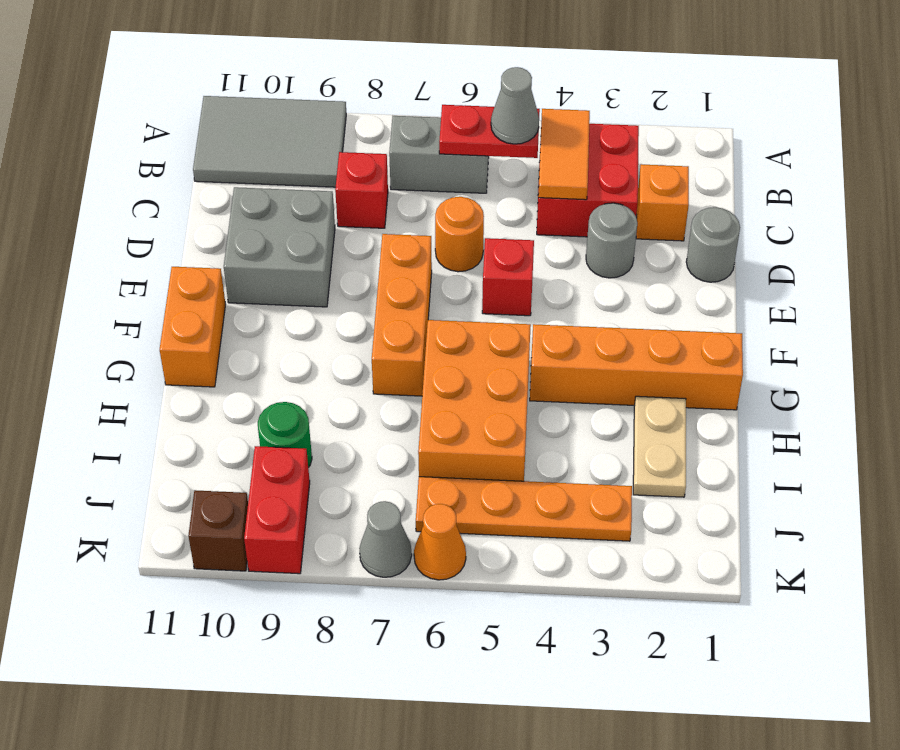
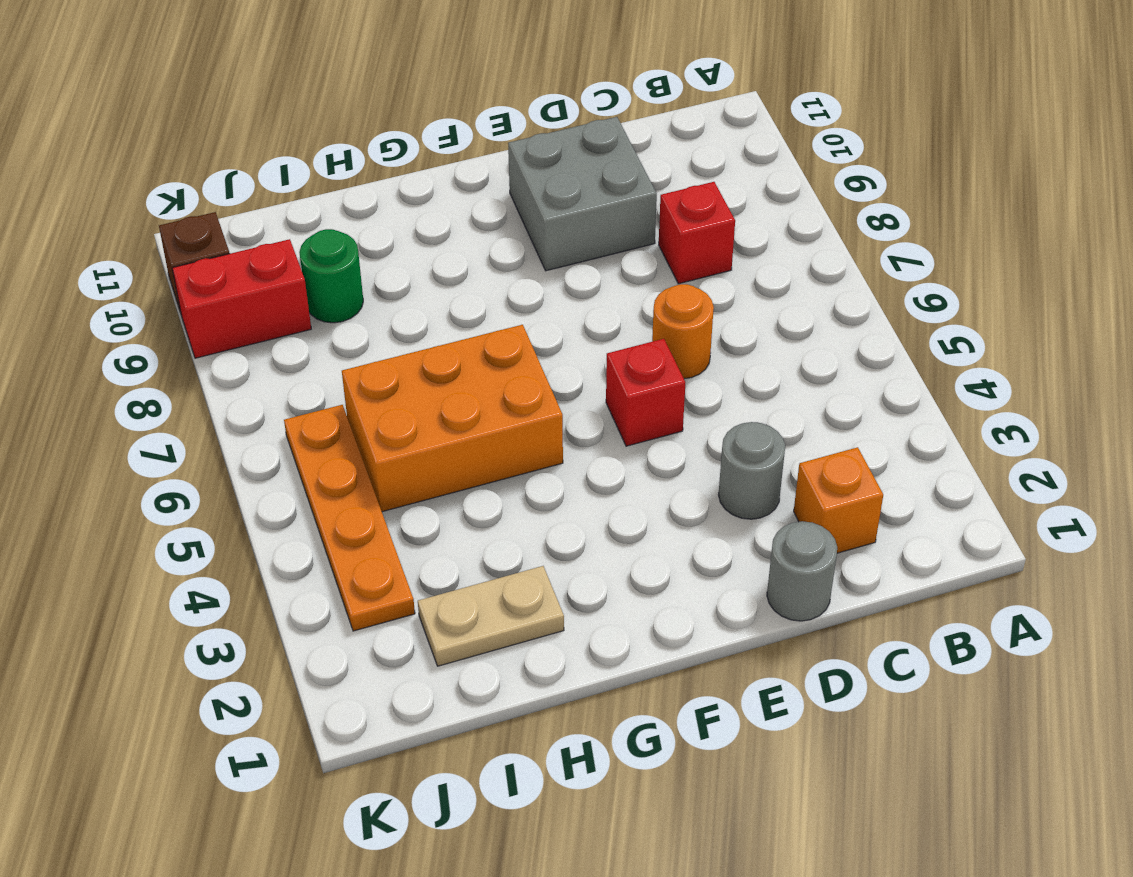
none -> grey 2x3 tile [193,96,346,187]
none -> red 2x2 brick [537,124,639,237]
none -> grey 1x2 brick [389,116,489,193]

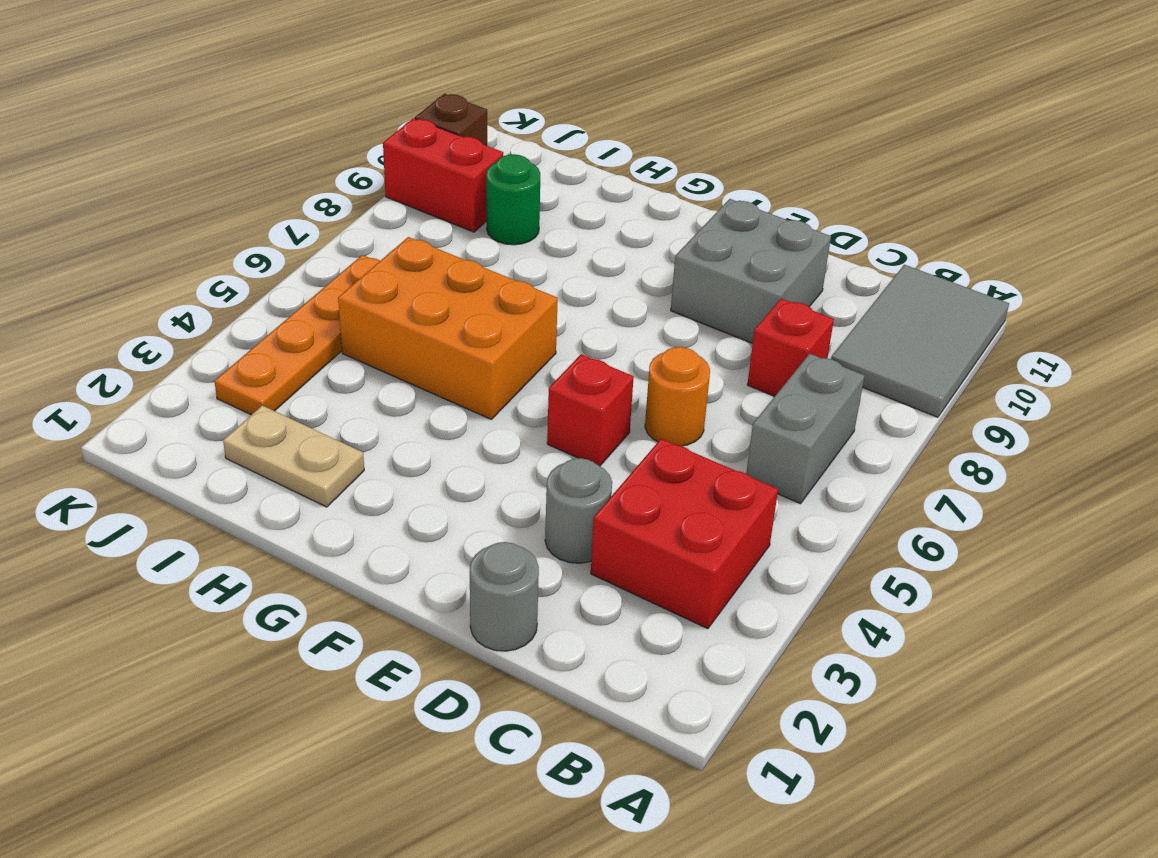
none -> orange 1x1 brick [636,164,689,241]
none -> orange 1x3 brick [372,234,432,396]
none -> orange 1x2 brick [160,267,226,387]

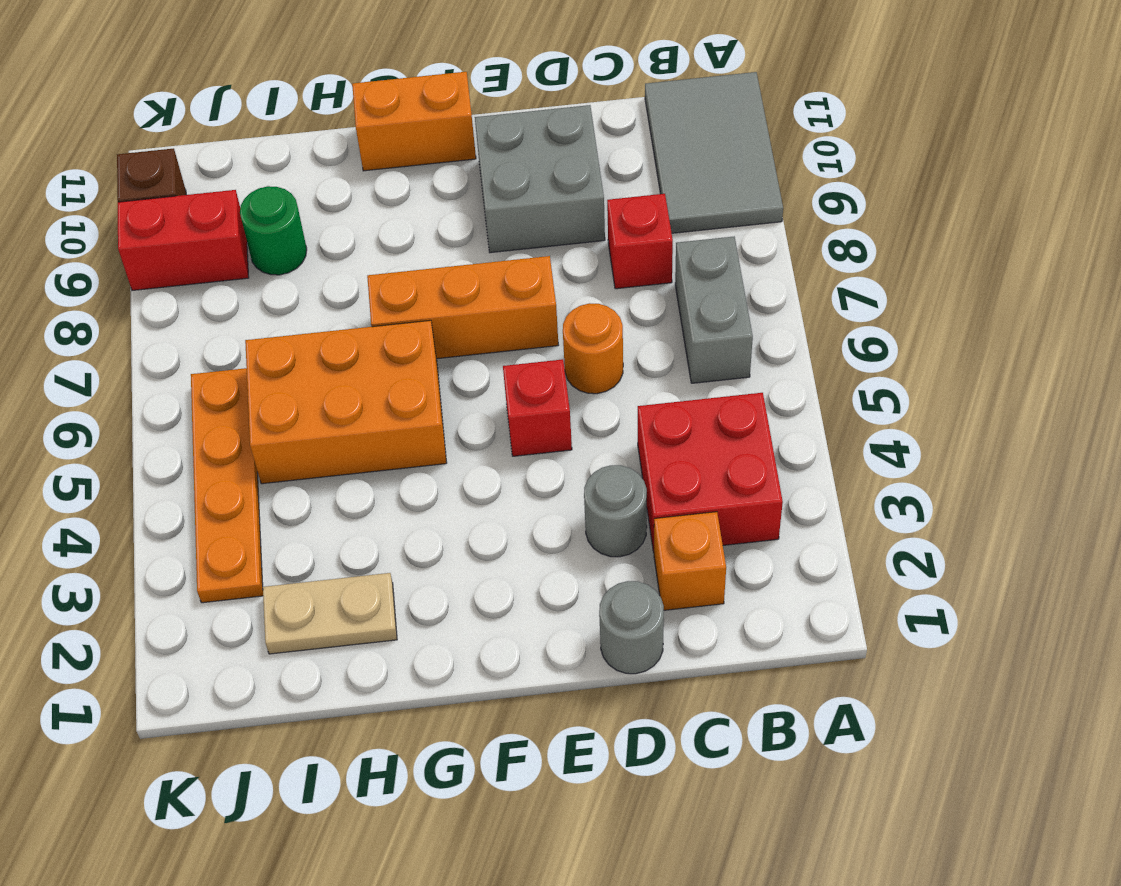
none -> orange 1x4 brick [530,324,743,410]
none -> orange 1x1 cone [414,504,466,580]
none -> grey 1x1 cone [359,501,412,577]

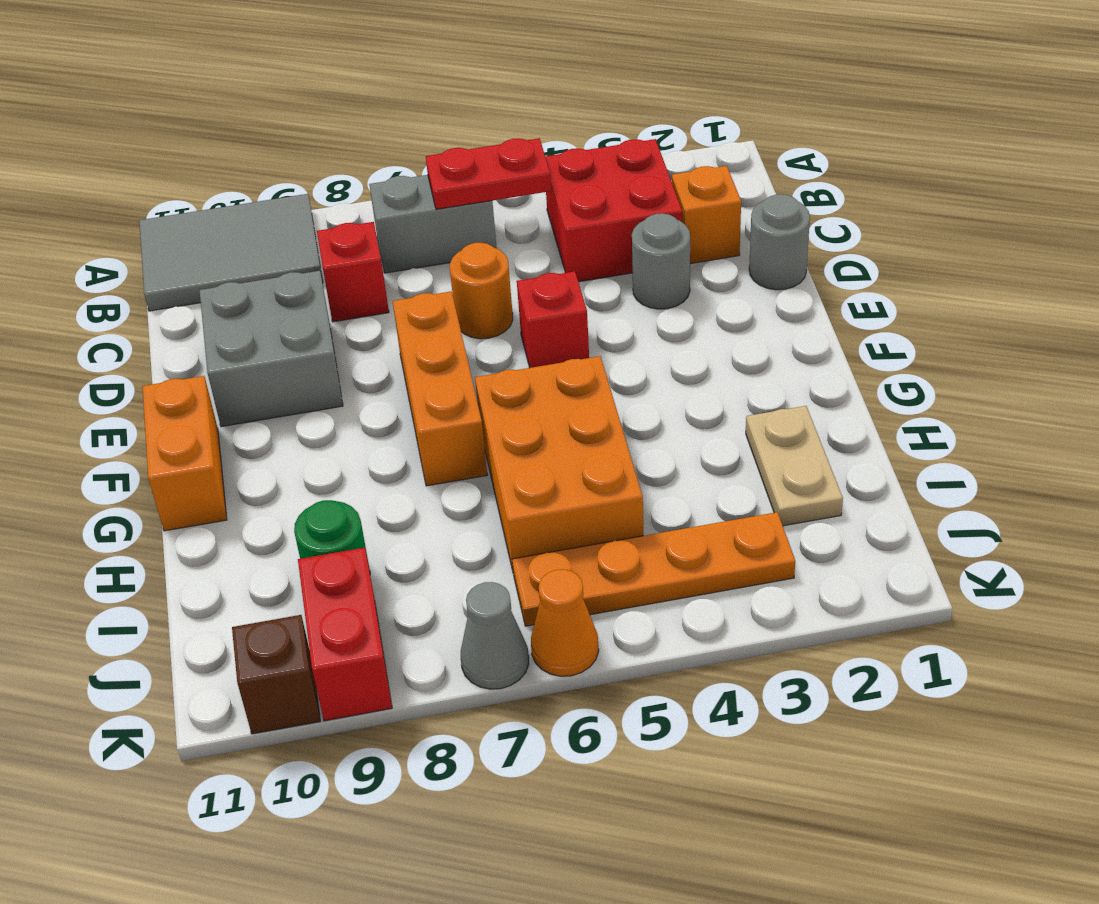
none -> orange 1x4 brick [530,324,743,410]
none -> orange 1x2 tile [538,109,590,200]
none -> grey 1x1 cone [491,67,539,144]

